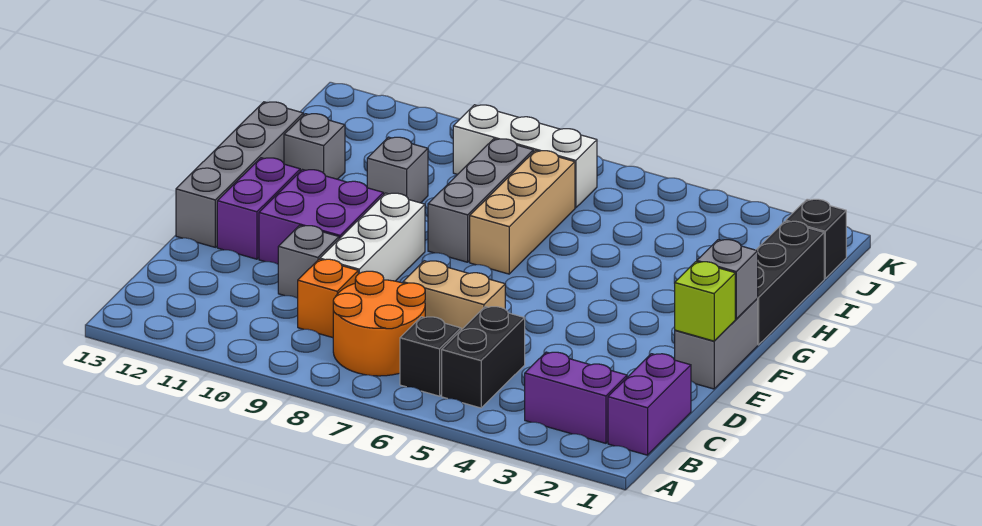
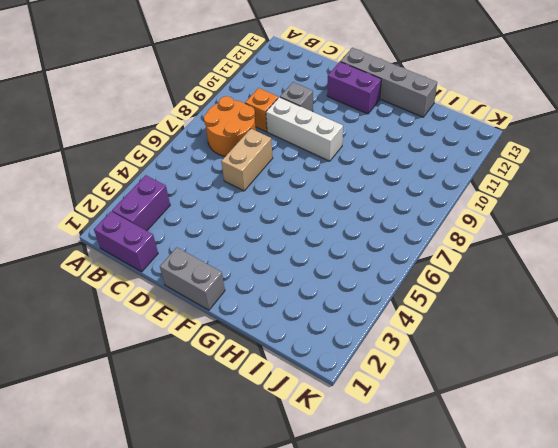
none -> black 1x2 brick [442,307,525,408]
none -> black 1x1 brick [400,317,461,396]
none -> purple 2x2 brick [259,170,384,264]

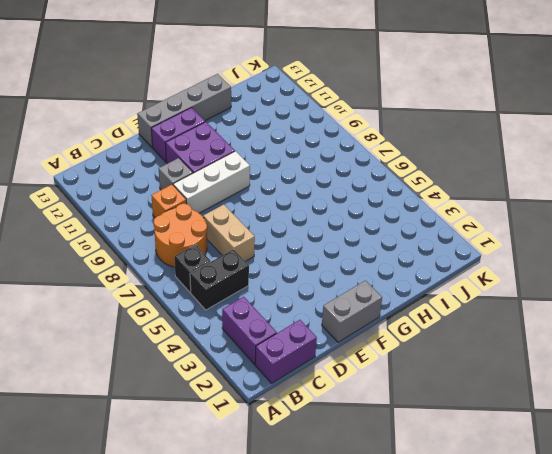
none -> black 1x3 brick [756,221,824,345]
none -> tan 1x3 brick [470,151,575,274]
none -> grey 1x3 brick [428,139,533,262]

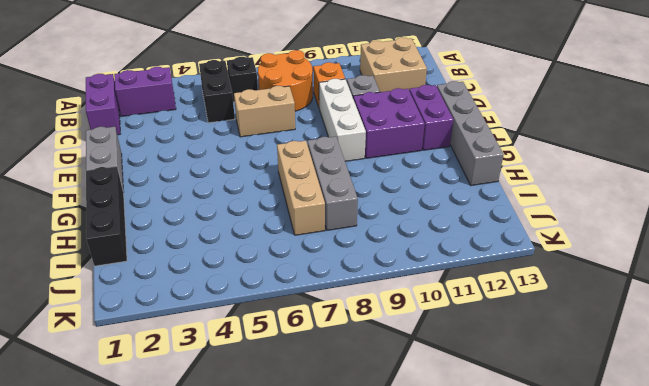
tan 2x2 brick [360,37,427,92] -> none
none -> grey 1x1 brick [367,137,428,203]
none -> grey 1x1 brick [284,114,345,179]
none -> black 1x1 brick [786,199,846,279]

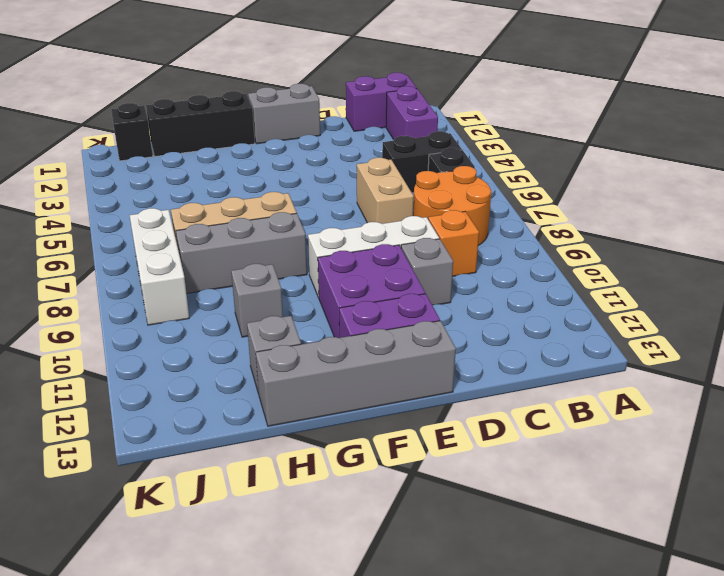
none -> lime 1x1 brick [675,262,735,341]
none -> grey 1x1 brick [697,240,758,319]

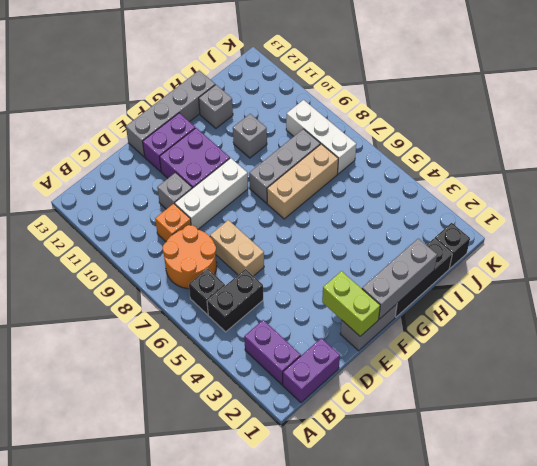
lime 1x2 brick [322,271,380,336] -> lime 1x1 brick [675,262,735,341]
grey 1x3 brick [362,239,437,319] -> grey 1x1 brick [697,240,758,319]

